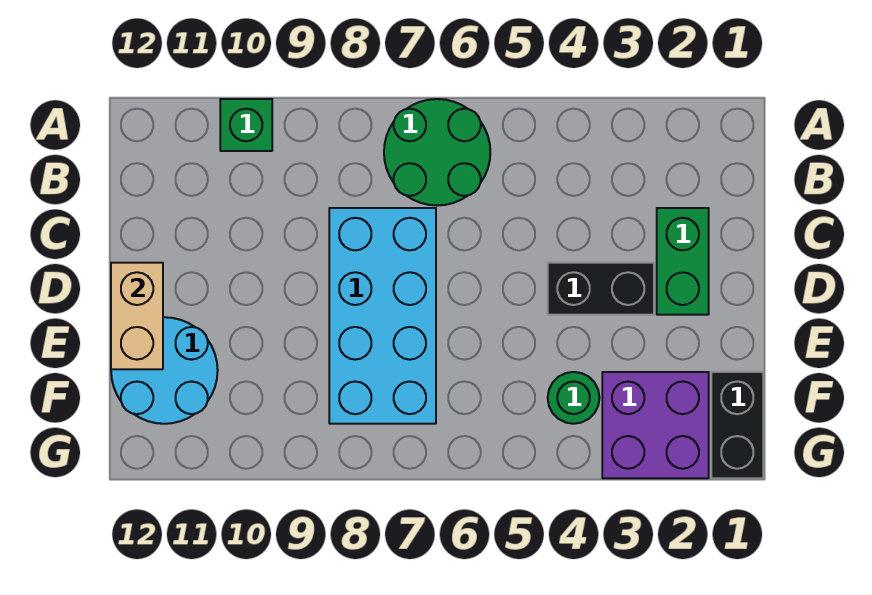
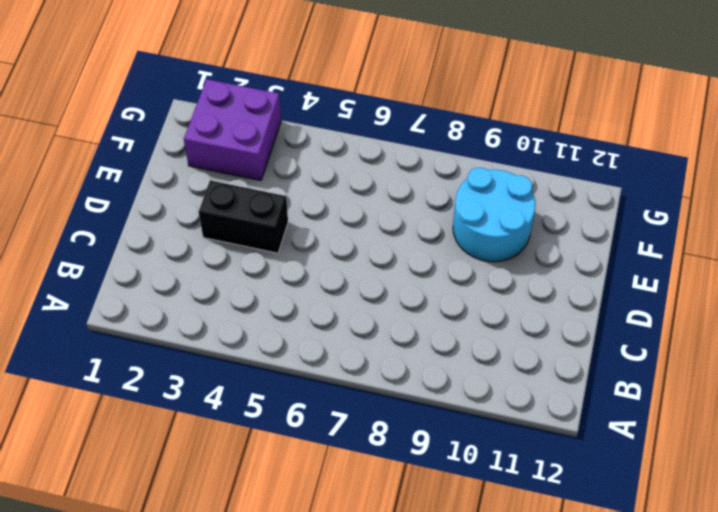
cyan 2x2 round brick [453,168,535,262] -> cyan 2x2 round brick moved to [111,317,218,424]
none -> green 2x2 round brick [384,99,490,206]
none -> green 1x1 brick [220,99,272,151]

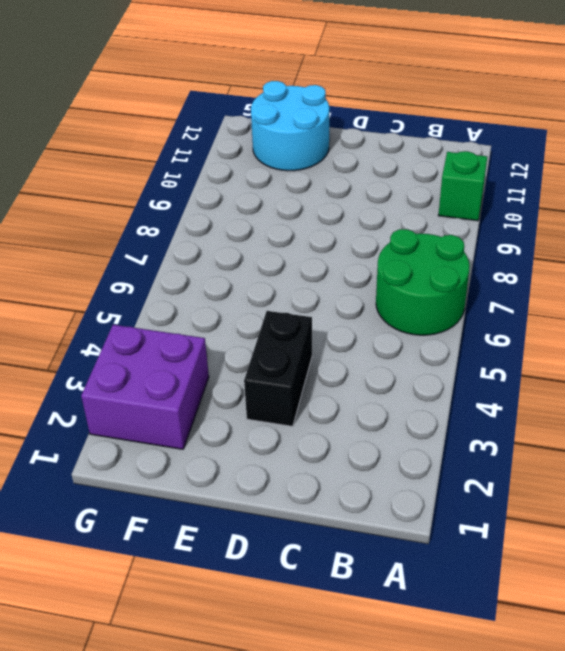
none -> green 1x2 brick [657,208,709,315]
none -> cyan 2x4 brick [329,208,436,424]

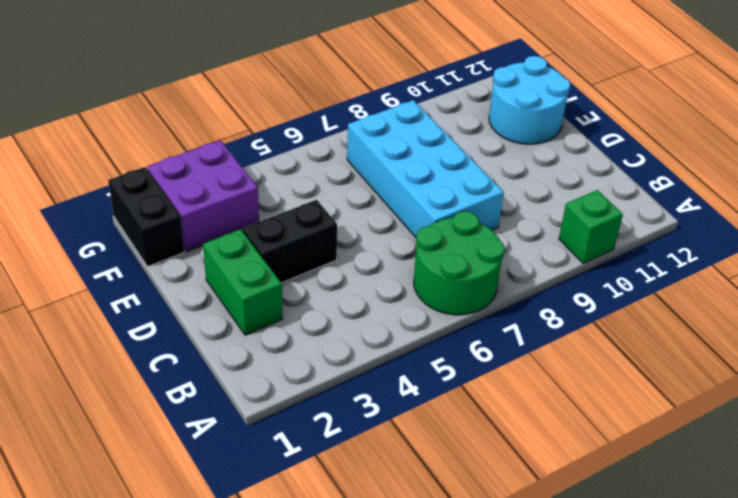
none -> green 1x1 round brick [548,372,600,424]
none -> tan 1x2 brick [111,263,163,369]

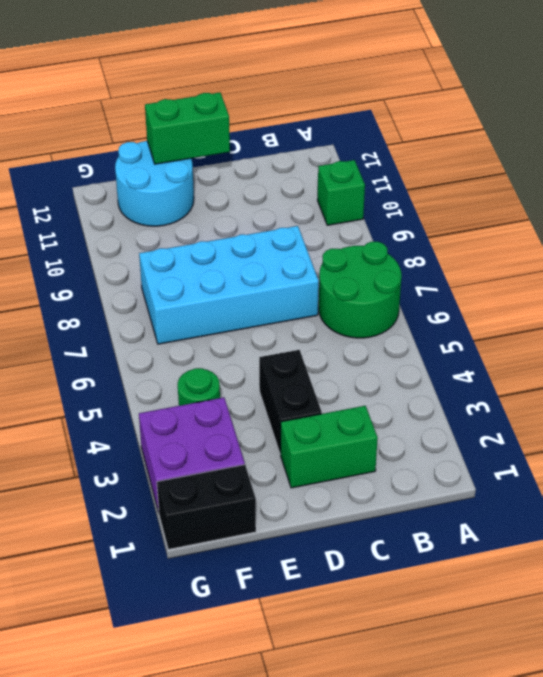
green 1x2 brick [145,92,230,164] -> tan 1x2 brick [111,263,163,369]

